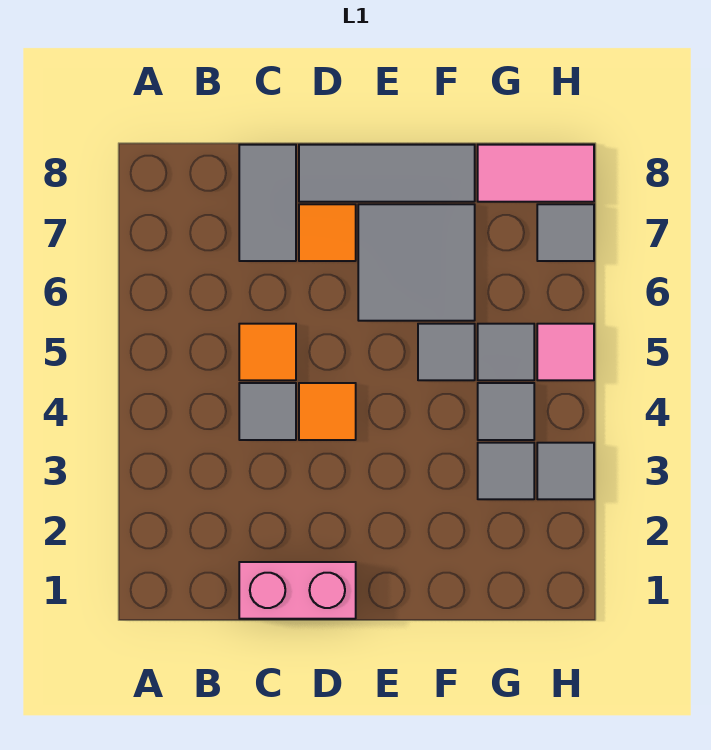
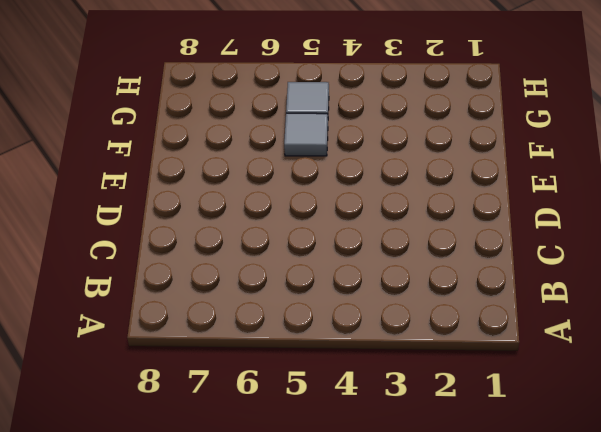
none -> pink 1x2 brick [239,562,356,619]
none -> grey 1x1 tile [239,383,296,440]
none -> orange 1x1 tile [239,324,296,380]

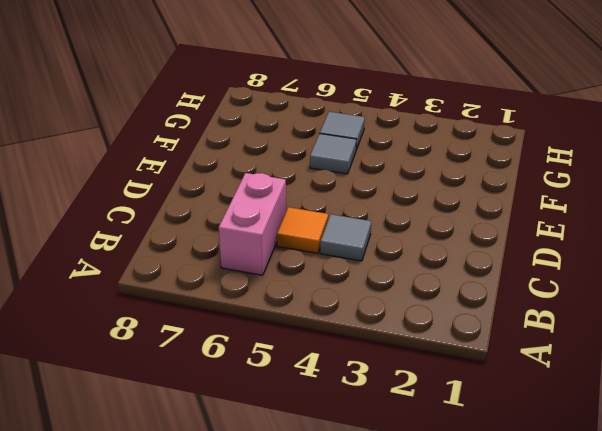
pink 1x2 brick [219,173,286,275] -> pink 1x2 brick moved to [239,562,356,619]
none -> grey 1x2 tile [239,145,296,261]
none -> orange 1x1 tile [299,383,356,440]
none -> orange 1x1 tile [299,204,356,261]

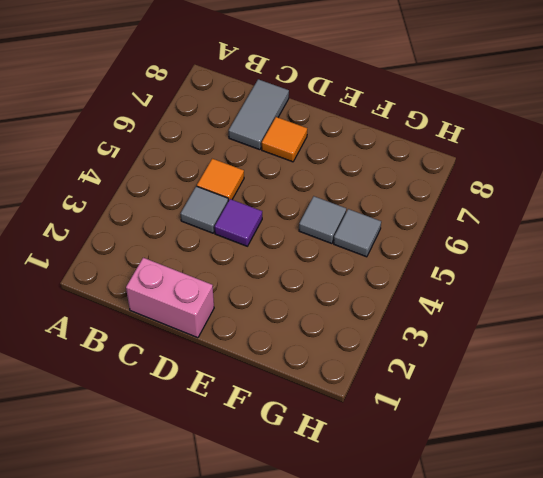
purple 1x1 tile [215,199,262,246] -> orange 1x1 tile [299,383,356,440]
none -> grey 1x3 tile [299,145,475,202]
none -> grey 2x2 tile [358,204,475,321]
none -> grey 1x1 tile [478,443,534,499]

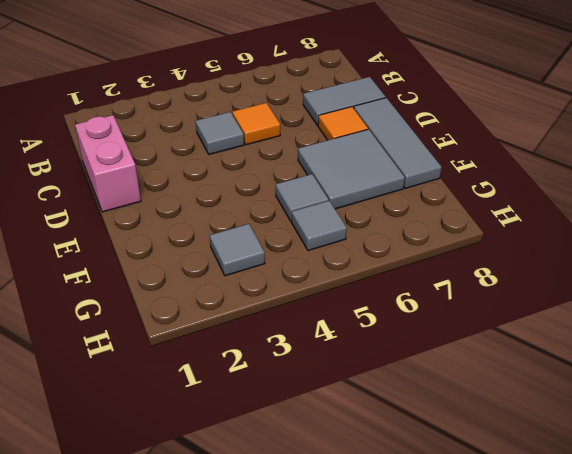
none -> orange 1x1 tile [299,383,356,440]
none -> grey 1x1 tile [478,383,534,440]
none -> pink 1x2 tile [478,145,594,202]

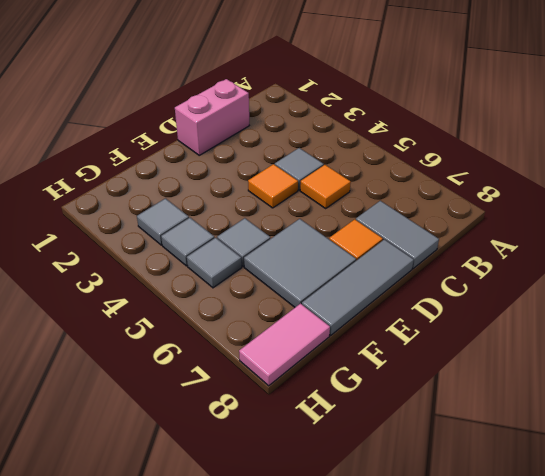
none -> grey 1x1 tile [537,443,594,499]
none -> pink 1x1 tile [537,324,594,380]
none -> grey 1x1 tile [537,204,594,261]

